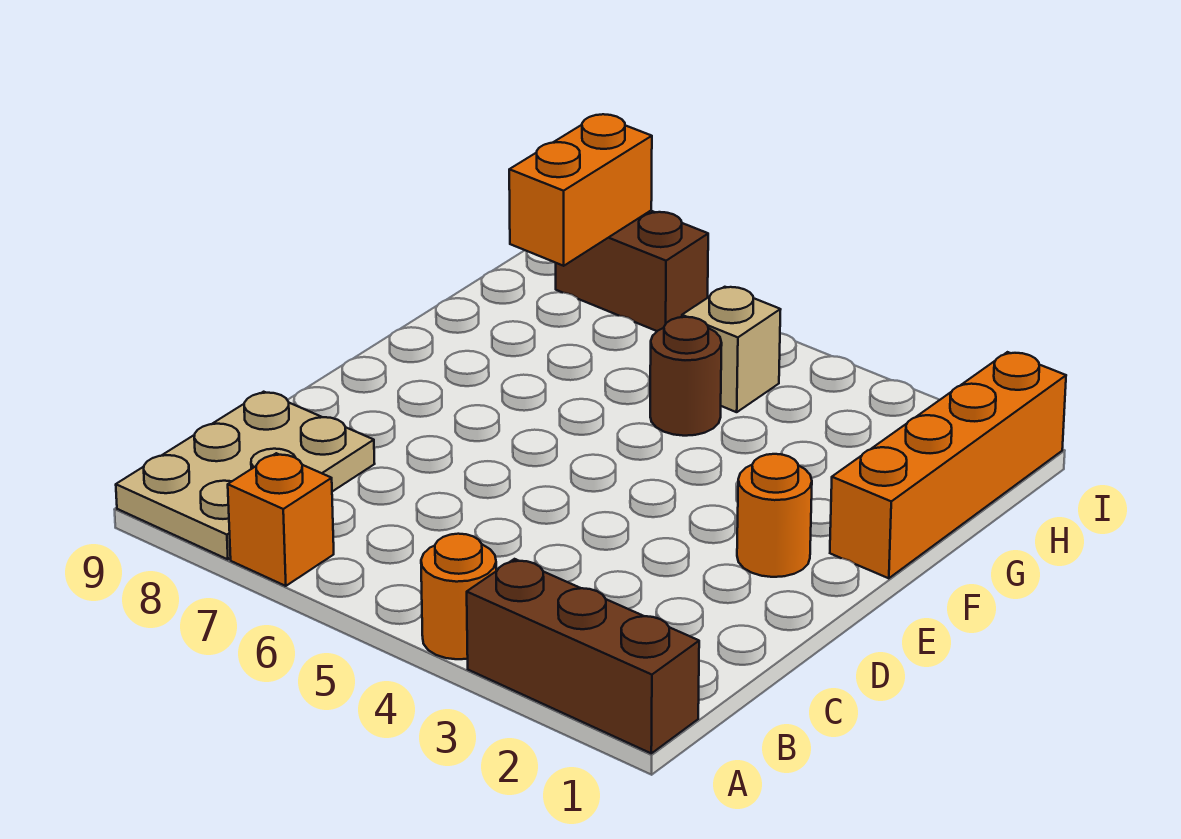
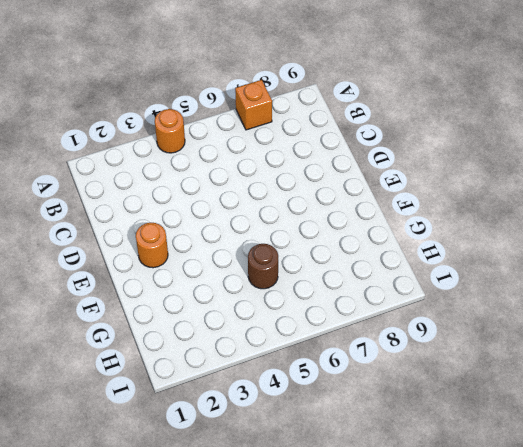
none -> brown 1x3 brick [467,559,699,753]
none -> tan 2x3 plate [116,392,375,559]

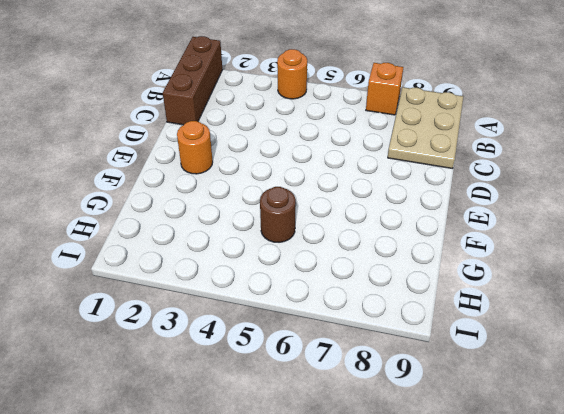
brown 1x3 brick [163,36,223,125] -> brown 1x3 brick turned to [467,559,699,753]
none -> orange 1x4 brick [830,352,1066,578]
none -> tan 1x1 brick [682,287,781,412]

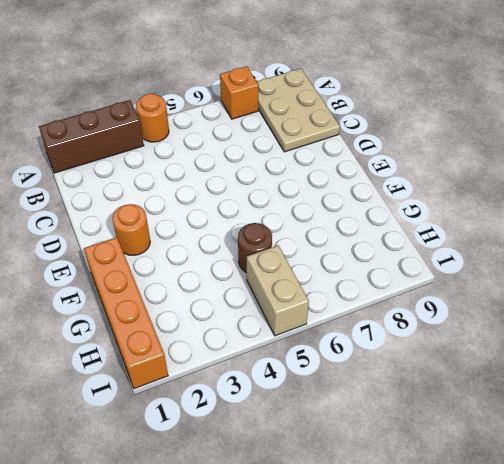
tan 1x2 brick [247,246,309,336] -> tan 1x1 brick [682,287,781,412]
none -> brown 1x2 brick [556,211,708,331]
none -> orange 1x2 brick [509,114,652,266]

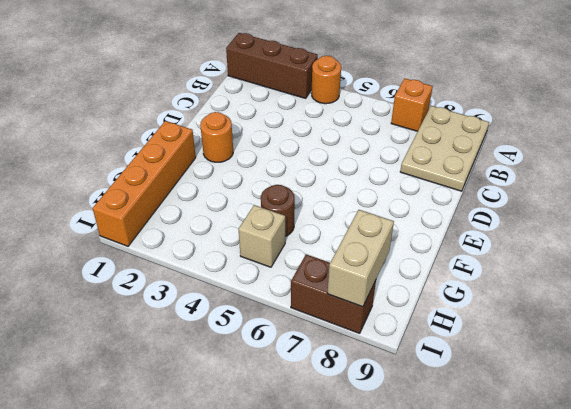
tan 1x2 brick [327,210,394,307] -> orange 1x2 brick [509,114,652,266]

